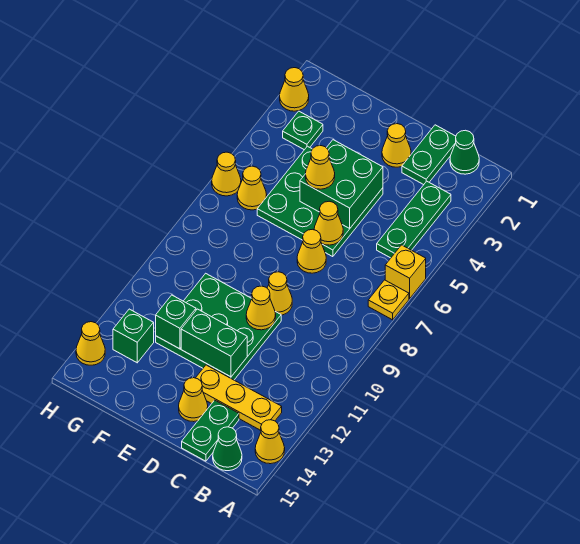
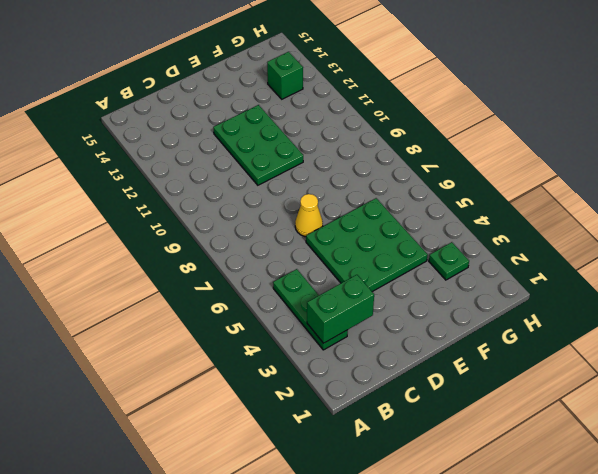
green 1x2 brick [307,275,374,343] -> green 1x2 brick moved to [181,309,247,377]
green 2x3 plate [213,105,303,185] -> green 3x3 plate [156,273,281,380]
none -> yellow 1x1 brick [385,245,426,299]
none -> yellow 1x1 plate [368,280,409,320]
none -> yellow 1x1 cone [255,420,285,464]

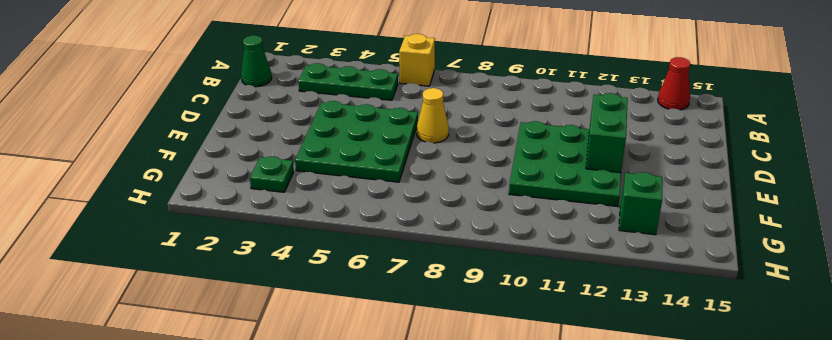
red 1x1 cone [658,57,690,110] -> yellow 1x1 cone [255,420,285,464]
none -> yellow 1x1 plate [368,280,409,320]
none -> yellow 1x3 plate [196,365,282,430]
none -> green 1x1 cone [213,427,242,471]

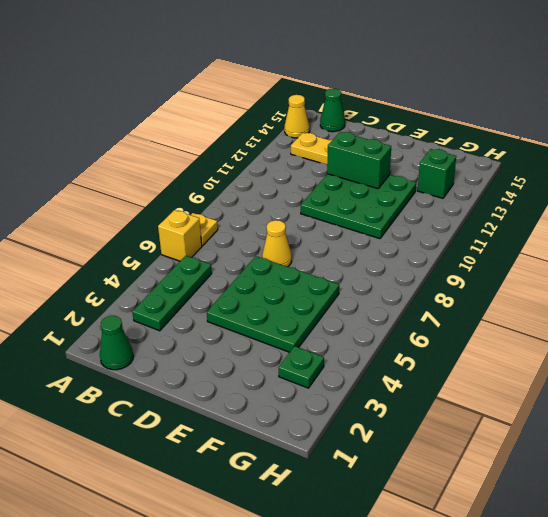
none -> green 1x2 plate [402,125,456,185]
none -> green 1x2 plate [182,400,239,461]
none -> yellow 1x1 cone [382,124,411,167]

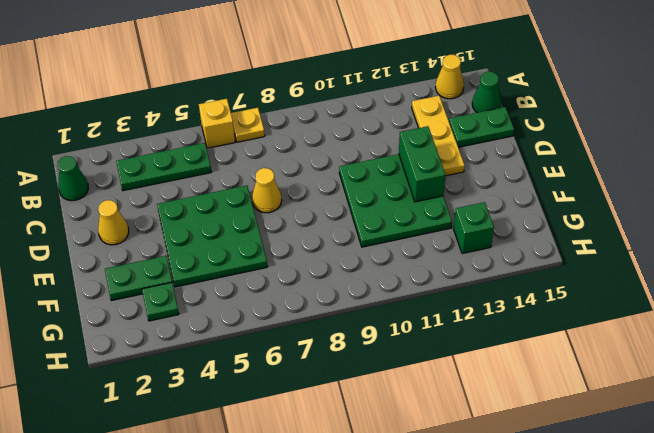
green 1x2 plate [105,256,172,301] -> green 1x2 plate moved to [402,125,456,185]
none -> yellow 1x1 cone [267,272,292,315]
none -> yellow 1x1 cone [179,378,208,422]
none -> yellow 1x1 cone [237,166,267,210]

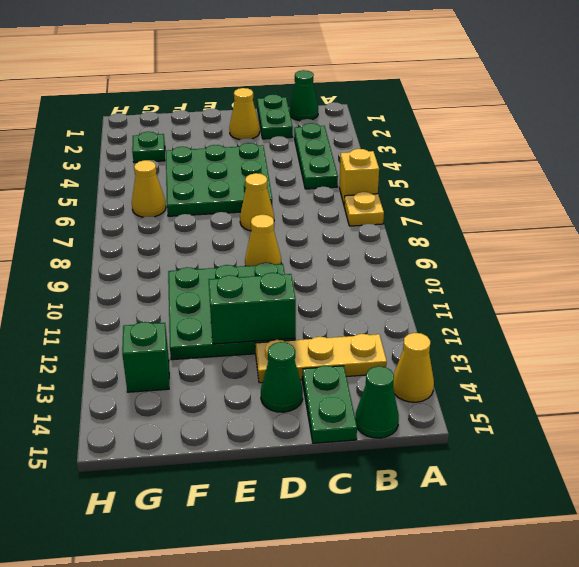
green 1x1 cone [261,342,303,412] -> yellow 1x1 cone [179,378,208,422]
none -> yellow 1x1 cone [280,68,309,111]
none -> yellow 1x1 cone [212,152,241,196]
none -> yellow 1x1 cone [76,322,105,365]

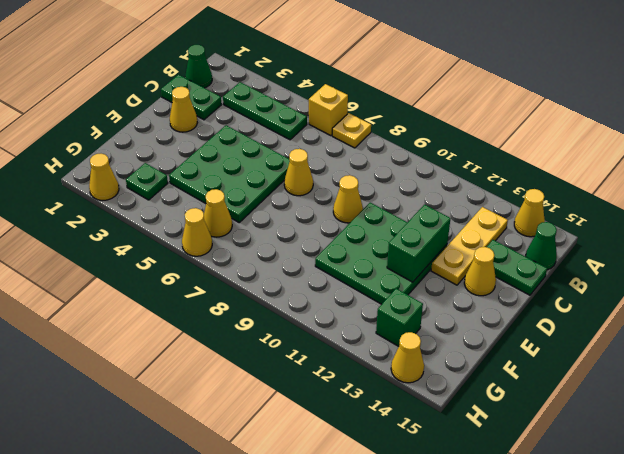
none -> green 2x2 brick [300,140,383,228]
none -> yellow 1x1 cone [314,201,343,245]
none -> yellow 1x1 cone [246,286,276,330]

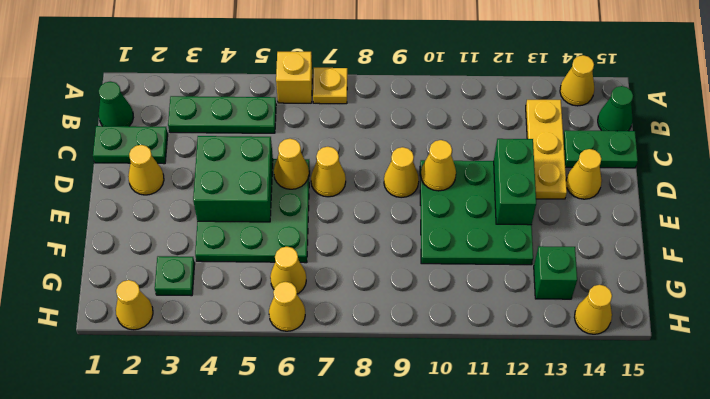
none -> green 1x1 brick [156,295,196,349]
none -> yellow 1x1 cone [305,146,335,189]

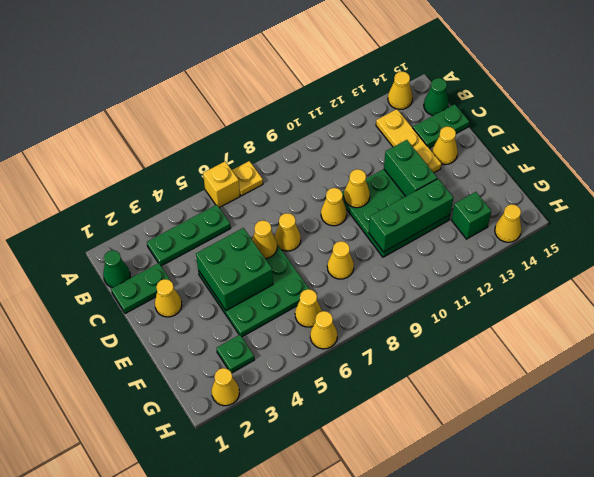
yellow 1x1 cone [327,241,354,279] -> yellow 1x1 cone moved to [305,146,335,189]
green 1x3 brick [369,179,453,252] -> green 1x1 brick [156,295,196,349]

